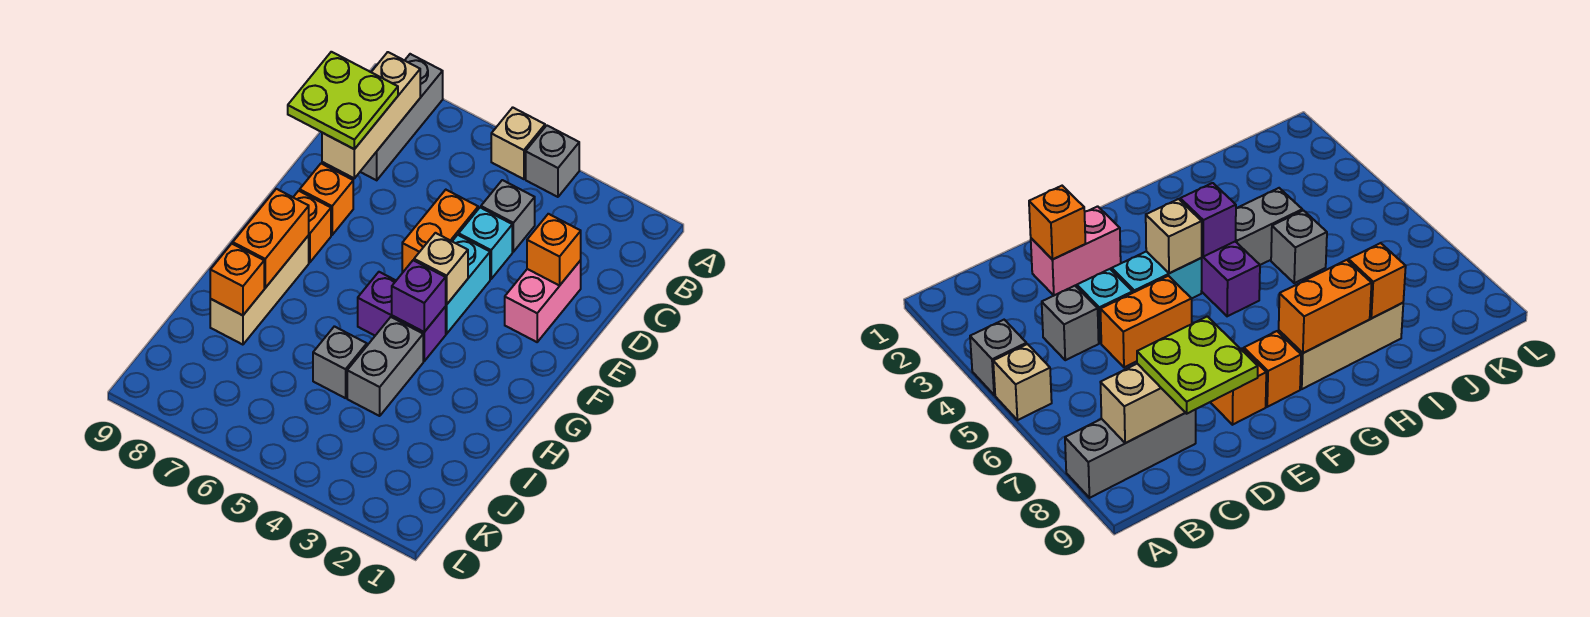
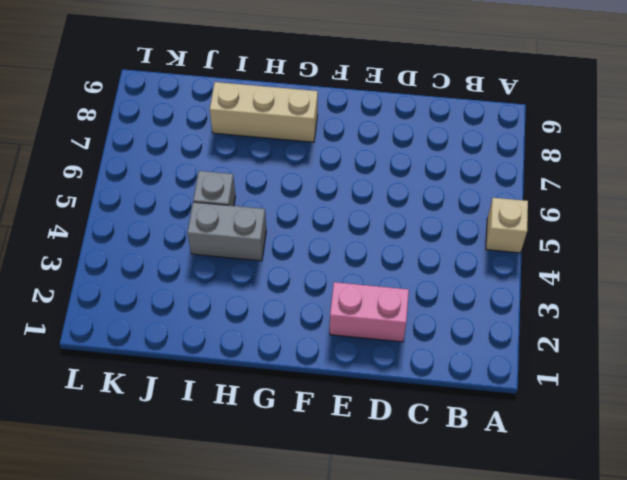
none -> grey 1x1 brick [526,126,579,197]
none -> grey 1x3 brick [360,54,443,180]
none -> grey 1x1 brick [481,180,535,252]

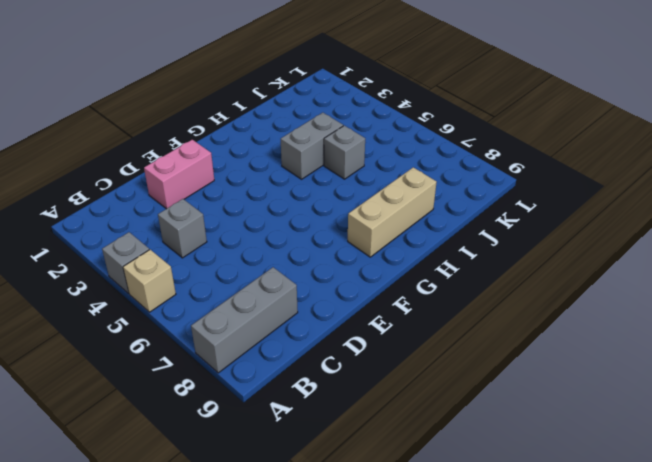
none -> cyan 1x1 brick [459,208,512,279]
none -> orange 1x2 brick [402,190,478,272]
none -> cyan 1x2 brick [445,235,490,334]

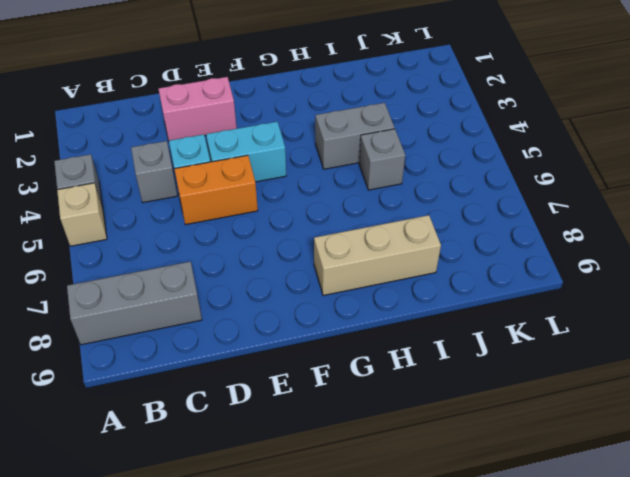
none -> orange 1x1 brick [300,164,353,235]
none -> orange 1x1 brick [293,191,331,263]
none -> purple 1x2 brick [358,272,446,361]

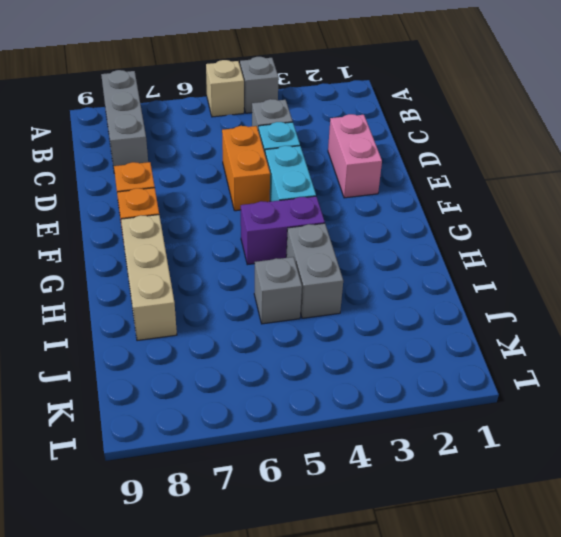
none -> tan 1x3 brick [322,52,420,178]
none -> orange 1x1 brick [527,214,581,286]
none -> tan 1x1 brick [414,233,468,305]

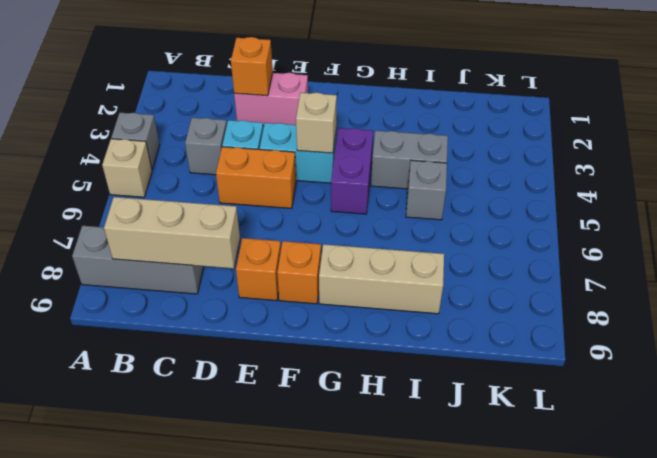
none -> purple 1x1 brick [392,260,446,332]
none -> orange 1x2 brick [233,189,309,288]
none -> orange 1x1 brick [210,244,264,315]

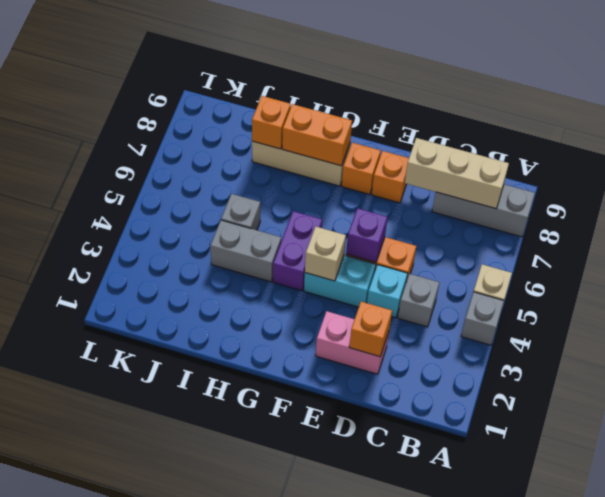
purple 1x1 brick [346,208,387,262] -> purple 1x1 brick moved to [392,260,446,332]
none -> lime 2x2 plate [288,52,398,149]

